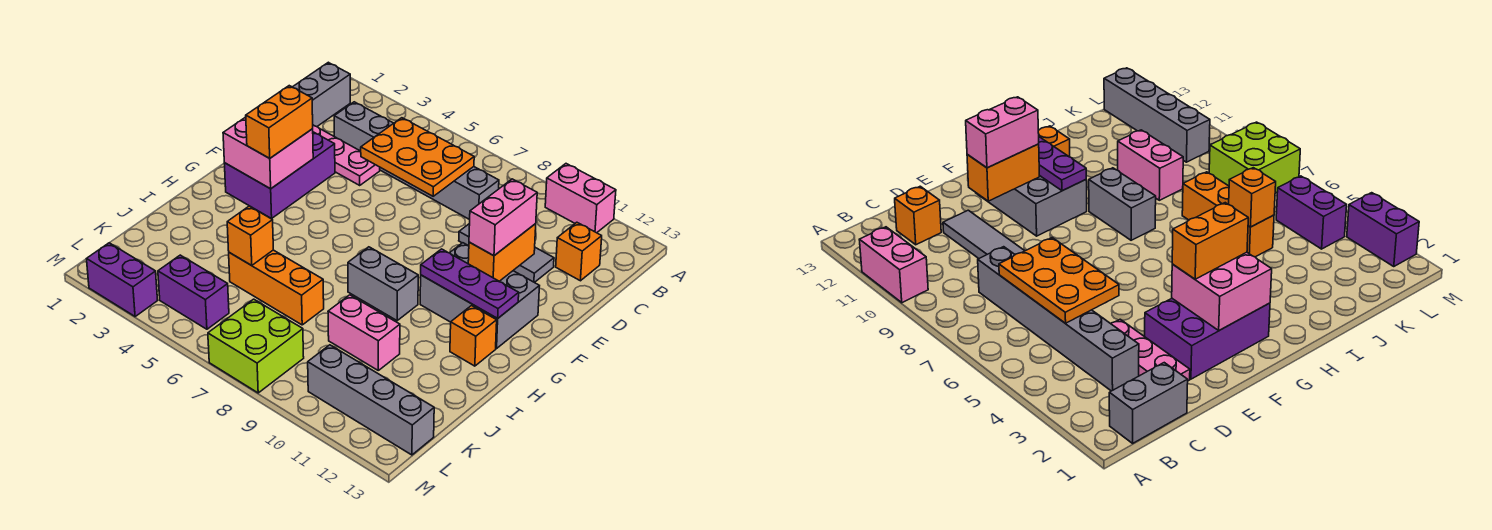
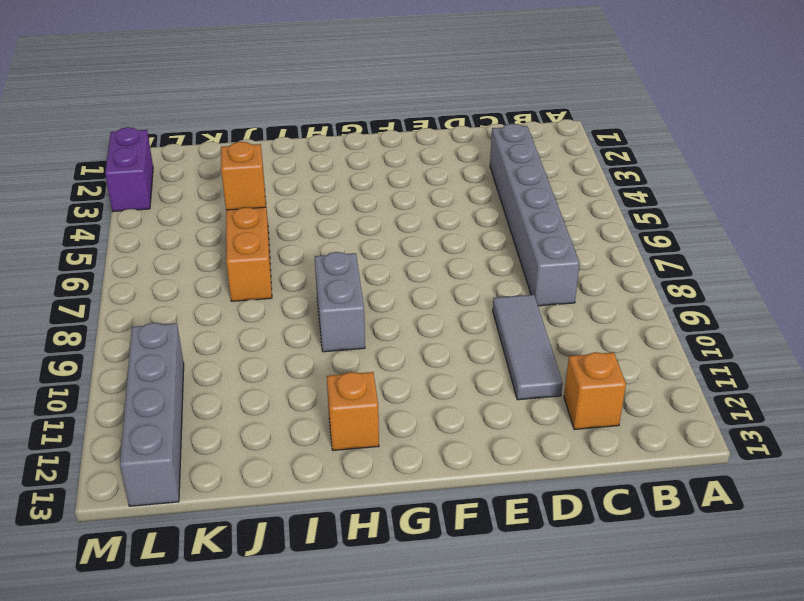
none -> pink 1x2 brick [545,164,616,233]
none -> grey 1x2 brick [293,62,350,127]
none -> pink 1x3 plate [313,125,380,185]

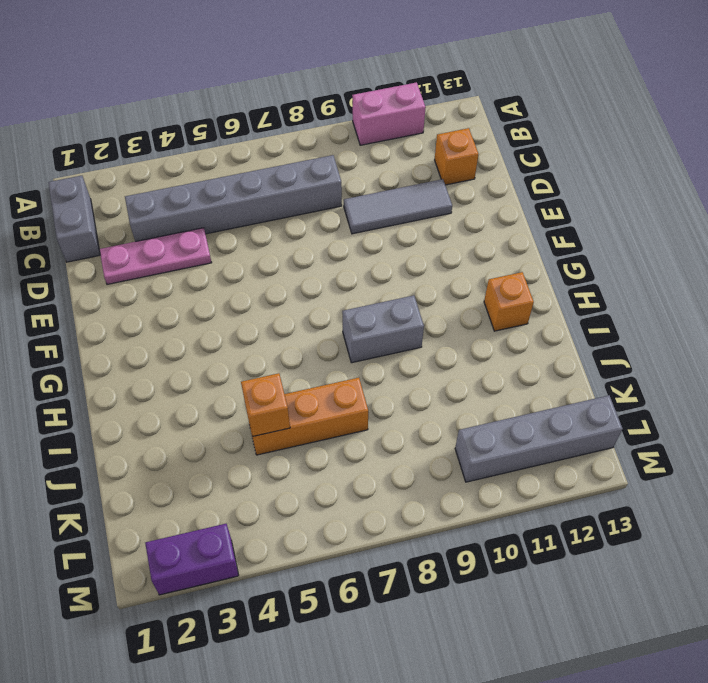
none -> purple 2x3 brick [224,132,335,219]
none -> grey 2x3 brick [420,243,539,349]
none -> pink 1x2 brick [328,295,400,370]

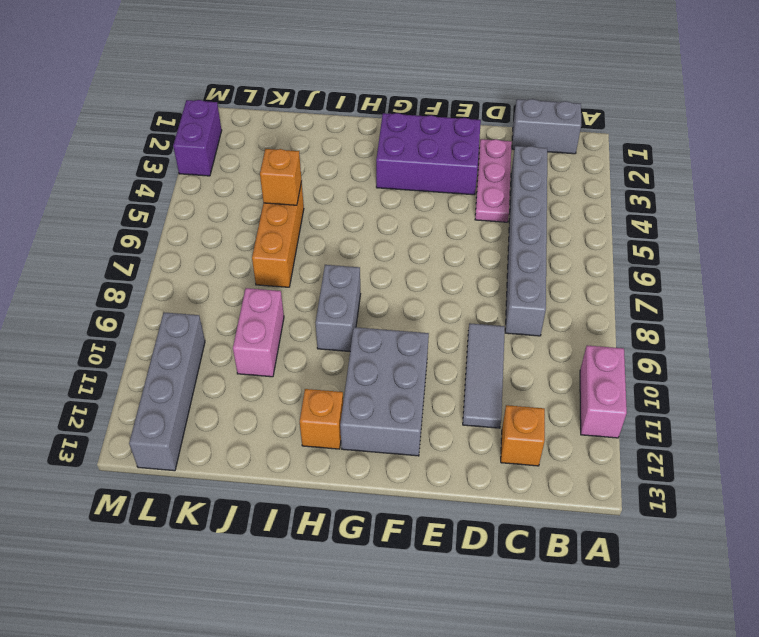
none -> purple 1x2 brick [158,255,229,329]
none -> lime 2x2 brick [208,299,304,393]
none -> orange 2x3 plate [361,118,474,196]

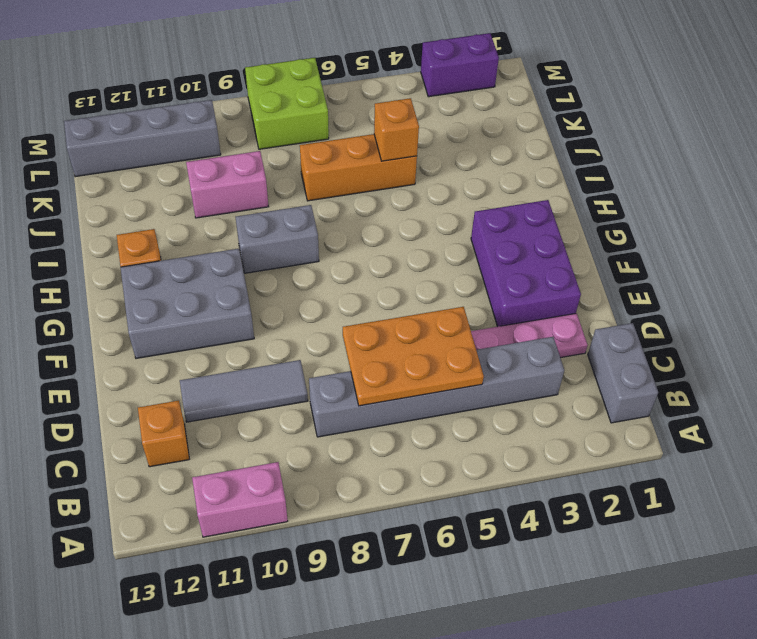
none -> purple 1x2 brick [158,255,229,329]
none -> orange 1x2 brick [468,224,536,281]
none -> pink 2x2 brick [223,117,313,189]

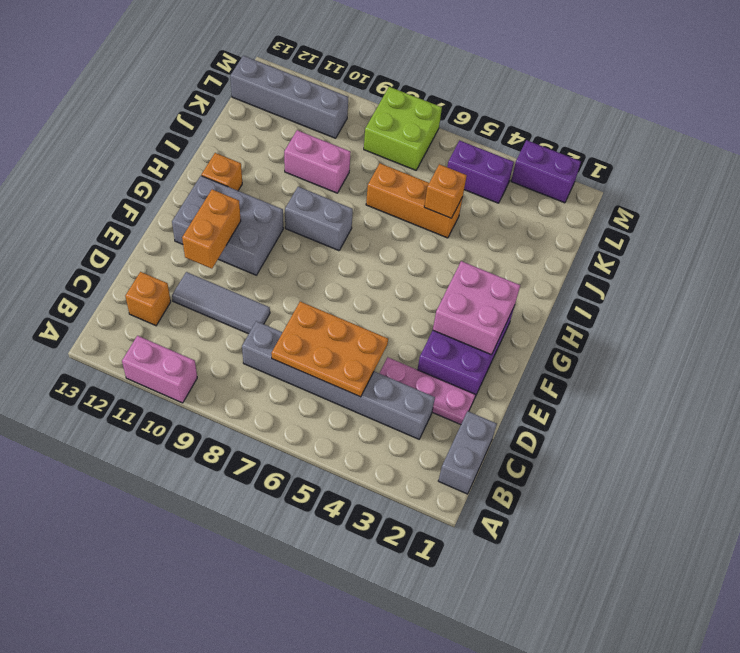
none -> purple 1x3 plate [421,249,519,318]
none -> pink 1x2 brick [469,179,537,256]
none -> orange 1x2 brick [246,86,313,158]

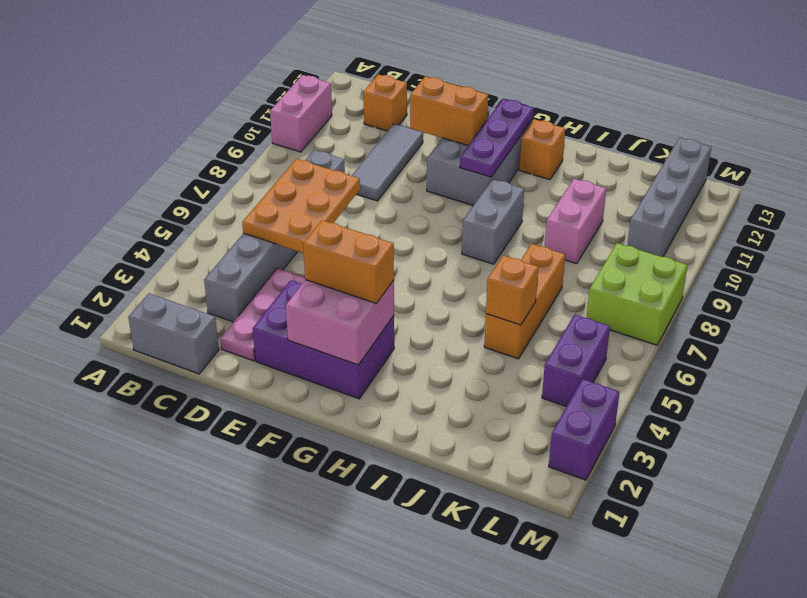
none -> pink 1x2 brick [469,179,537,256]

